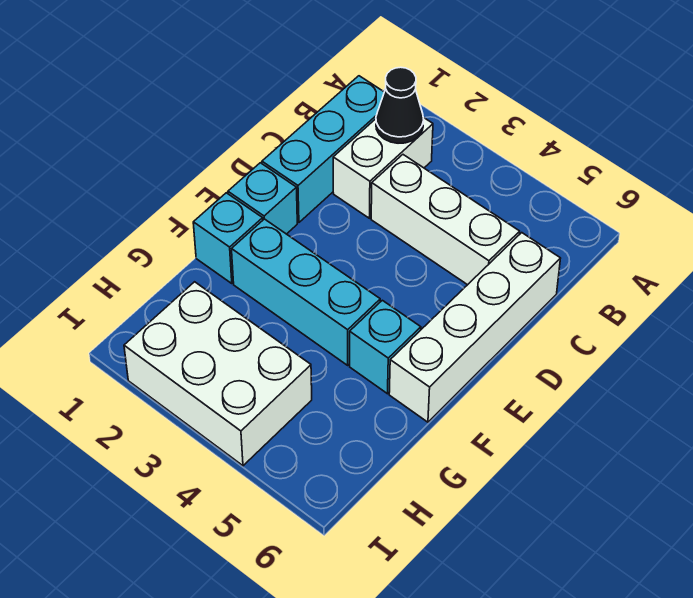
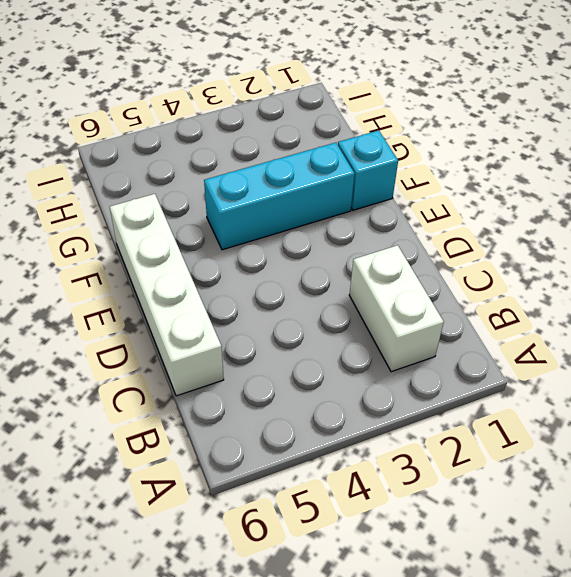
none -> cyan 1x3 brick [262,76,384,222]
none -> white 1x3 brick [371,155,520,285]

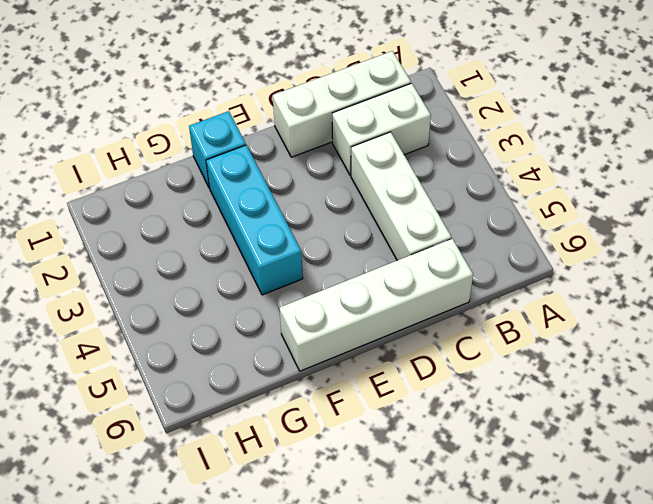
white 1x3 brick [273,51,411,157] -> cyan 1x3 brick [262,76,384,222]
none -> cyan 1x1 brick [228,163,297,234]
none -> cyan 1x1 brick [350,300,421,394]

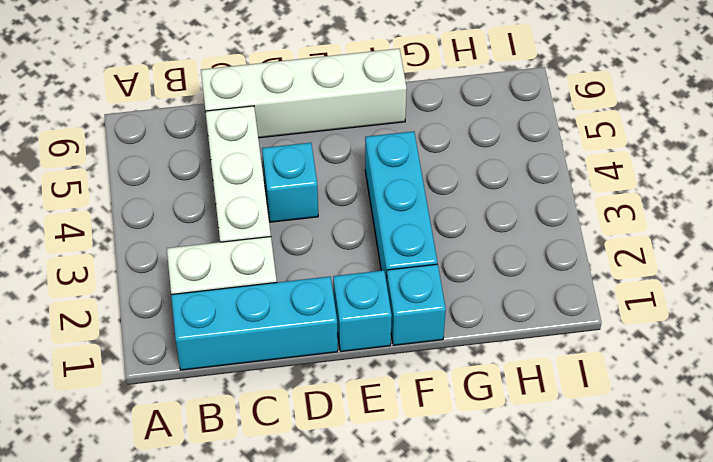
cyan 1x1 brick [262,143,318,222] -> cyan 1x1 brick moved to [350,300,421,394]
none -> white 2x3 brick [124,282,312,466]
none -> black 1x1 cone [376,67,424,143]

